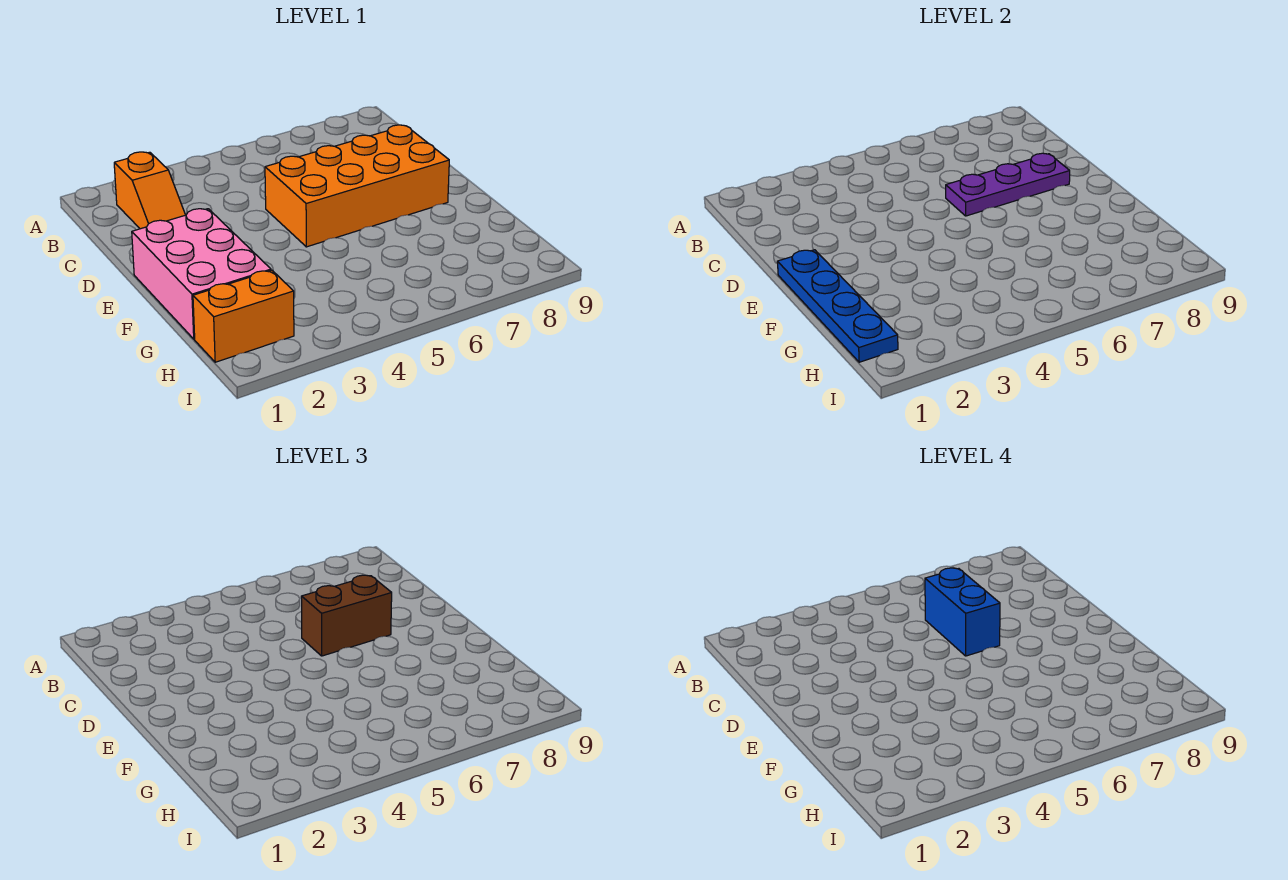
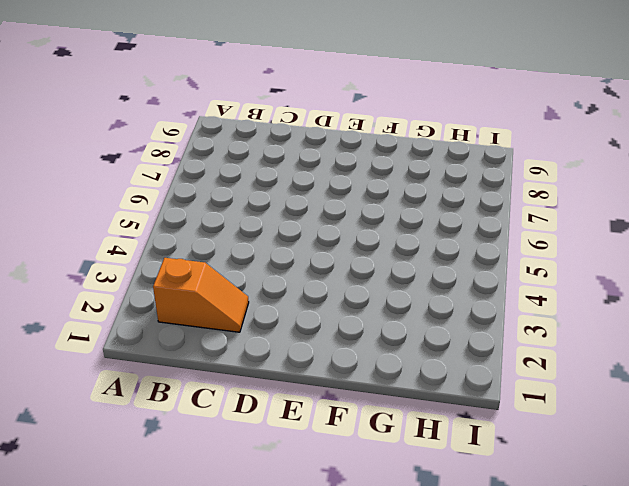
none -> orange 2x4 brick [265,125,449,247]
none -> pink 2x3 brick [132,209,271,339]

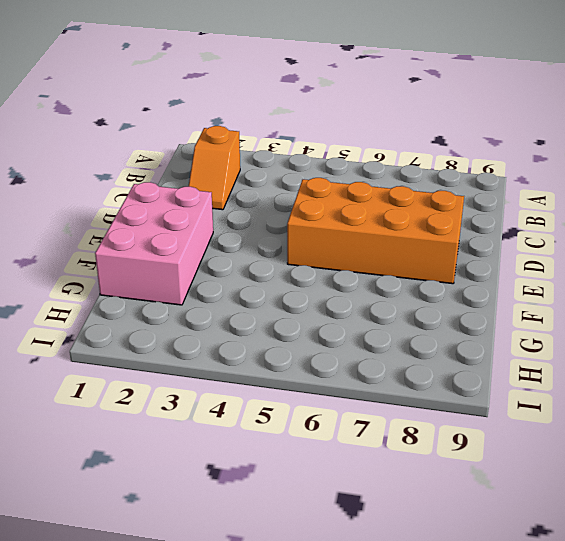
none -> orange 1x2 brick [193,270,294,362]
none -> purple 1x3 plate [946,153,1070,216]

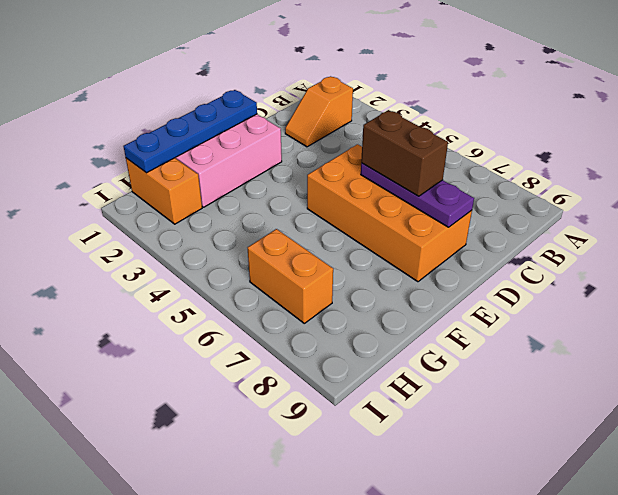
orange 1x2 brick [248,229,333,323] -> none
none -> blue 1x2 brick [925,568,1000,656]

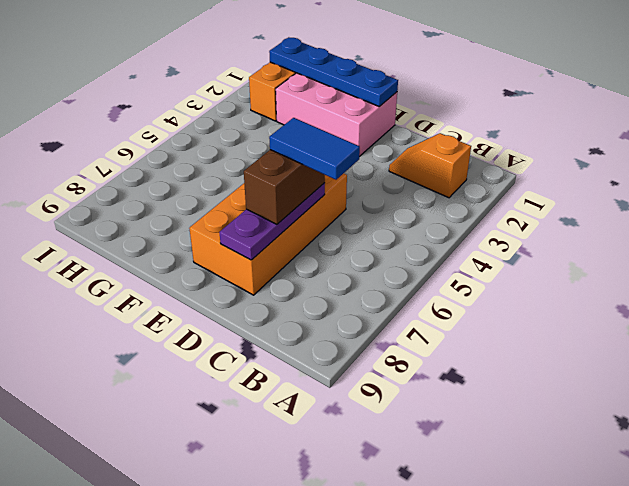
blue 1x2 tile [269,118,360,180] -> blue 1x2 brick [925,568,1000,656]

